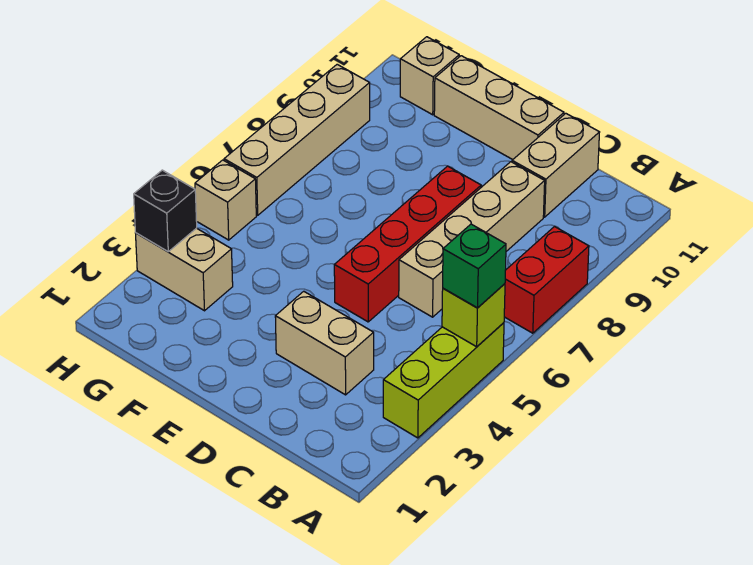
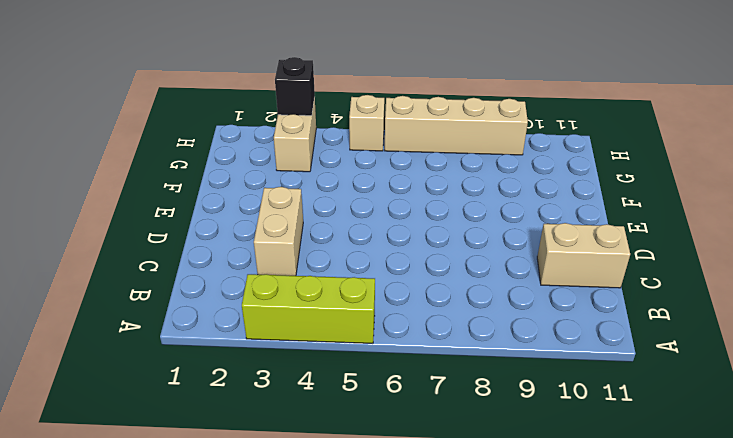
none -> red 1x2 brick [504,227,589,333]
none -> tan 1x4 brick [399,162,545,317]
none -> red 1x4 brick [334,166,481,322]

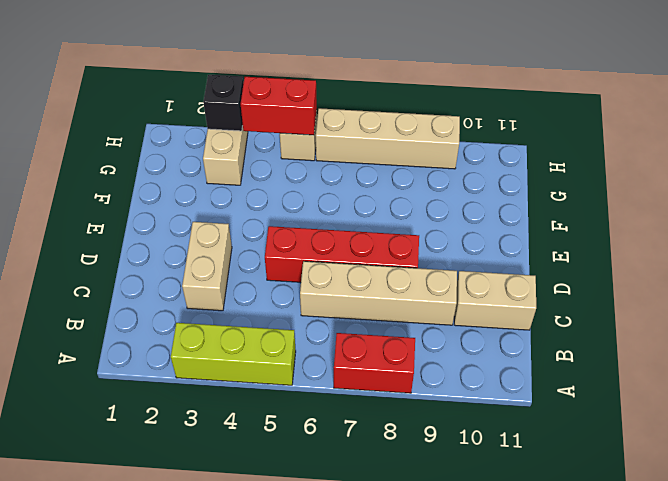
red 1x2 brick [241,77,317,135] -> none
none -> tan 1x3 brick [434,56,564,160]
none -> tan 1x1 brick [400,37,459,115]
none -> lime 1x1 brick [442,284,505,347]

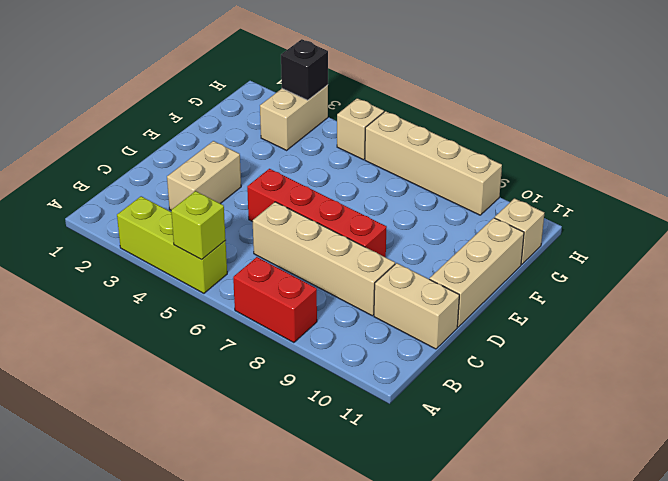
none -> green 1x1 brick [443,224,506,308]

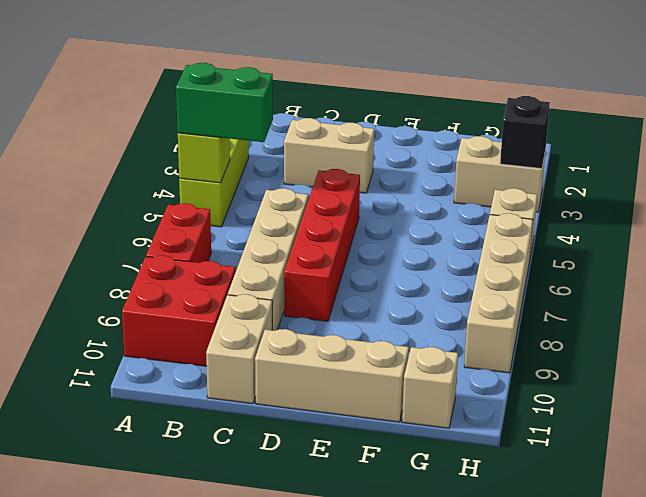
green 1x2 brick [176,63,273,142] -> green 1x1 brick [443,224,506,308]
red 2x2 brick [122,256,235,366] -> none

